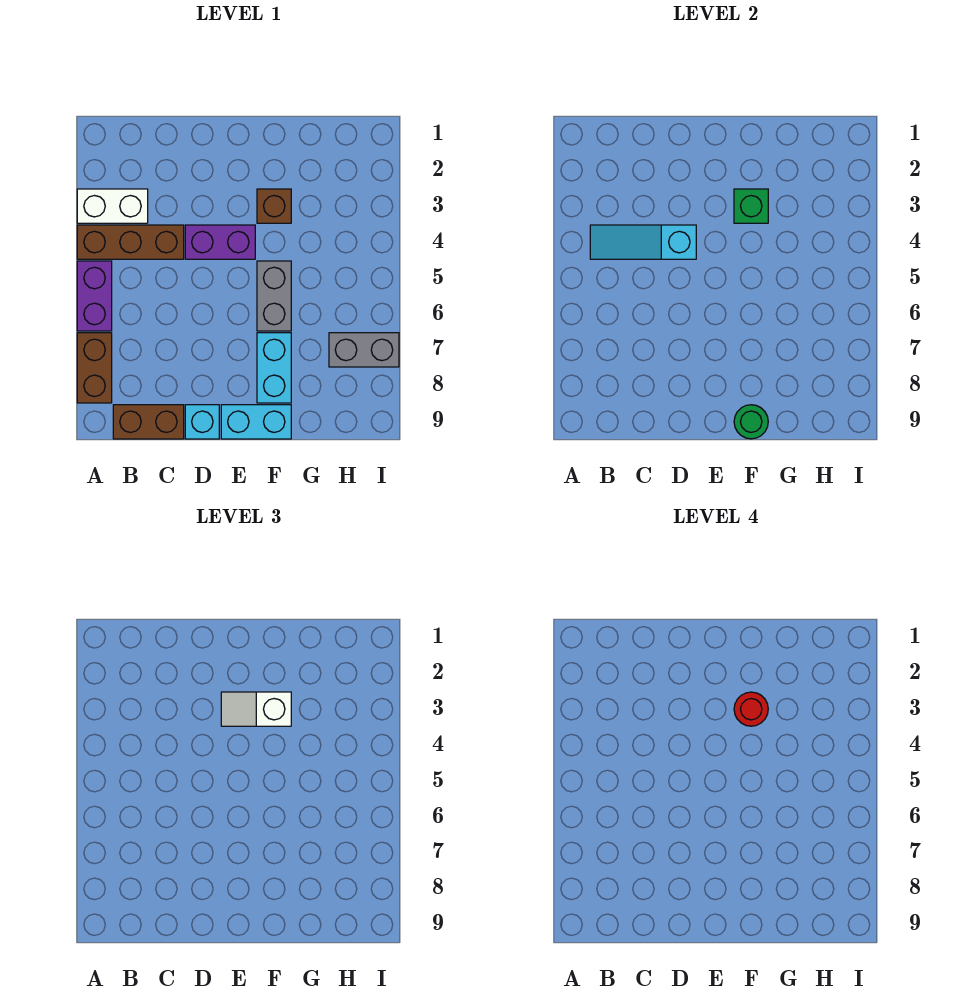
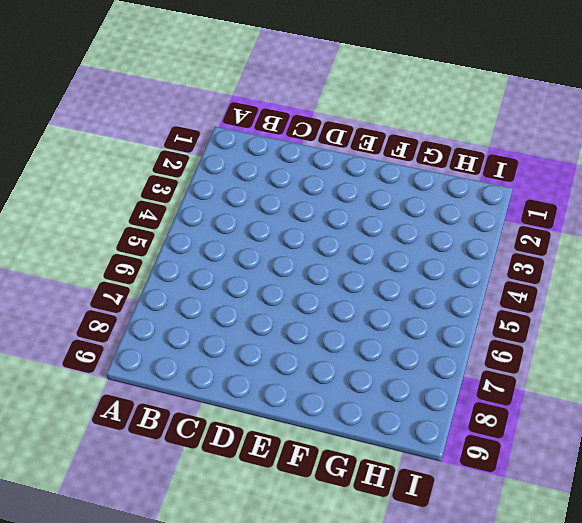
none -> white 1x2 brick [77,189,148,223]
none -> brown 1x3 brick [77,225,184,259]
none -> purple 1x2 brick [77,261,112,331]

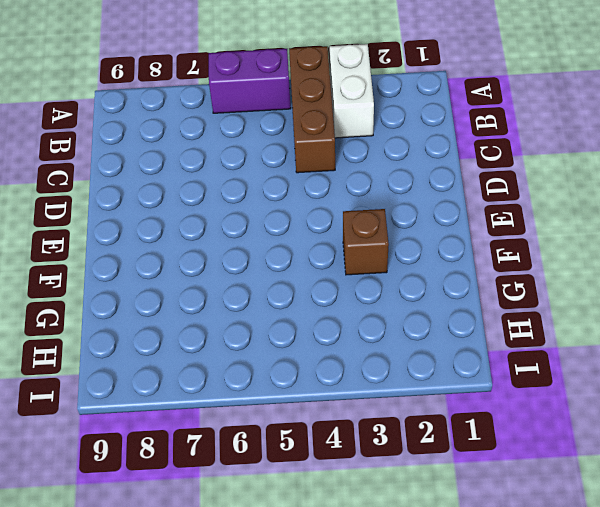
none -> brown 1x2 brick [77,333,112,403]
none -> brown 1x2 brick [113,405,184,439]
none -> purple 1x2 brick [185,225,255,259]

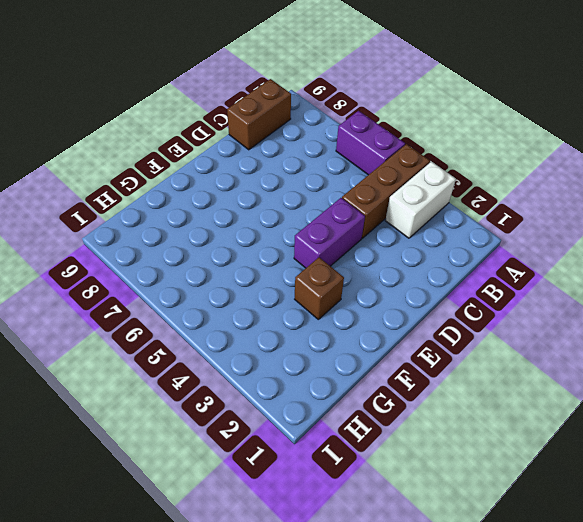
none -> brown 1x2 brick [77,333,112,403]
none -> cyan 1x1 brick [185,405,219,439]
none -> cyan 1x2 brick [221,405,291,439]

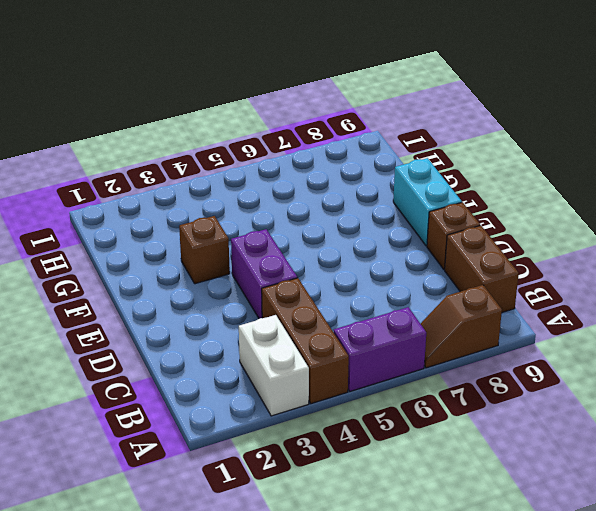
brown 1x2 slope [421,285,502,368] -> brown 1x2 brick [77,333,112,403]
brown 1x1 brick [427,202,480,269] -> cyan 1x1 brick [185,405,219,439]
none -> grey 1x2 brick [257,261,291,331]
none -> cyan 1x2 brick [257,333,291,403]
none -> grey 1x2 brick [329,333,399,367]

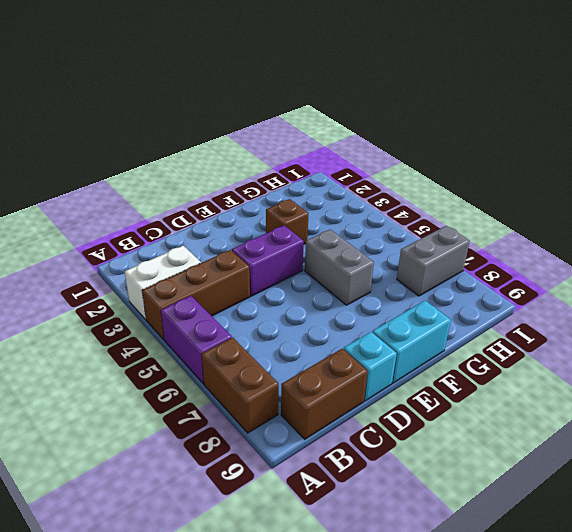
none -> cyan 1x2 brick [257,333,291,403]
none -> cyan 1x3 slope [590,225,696,259]
none -> green 1x1 brick [734,189,768,223]

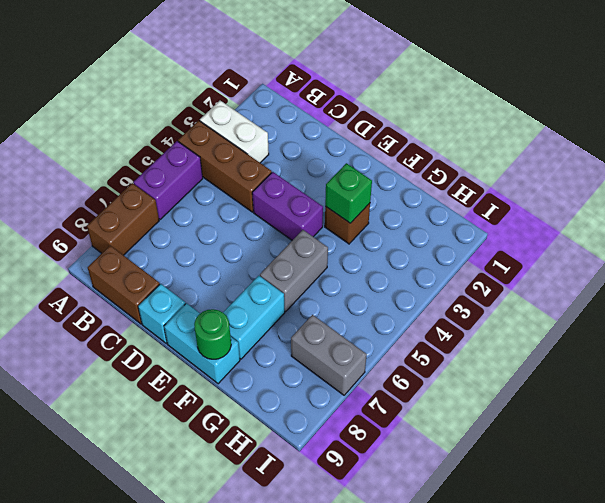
none -> cyan 1x3 slope [590,225,696,259]
none -> white 1x2 slope [221,692,291,726]
none -> red 1x1 round brick [734,692,768,726]

